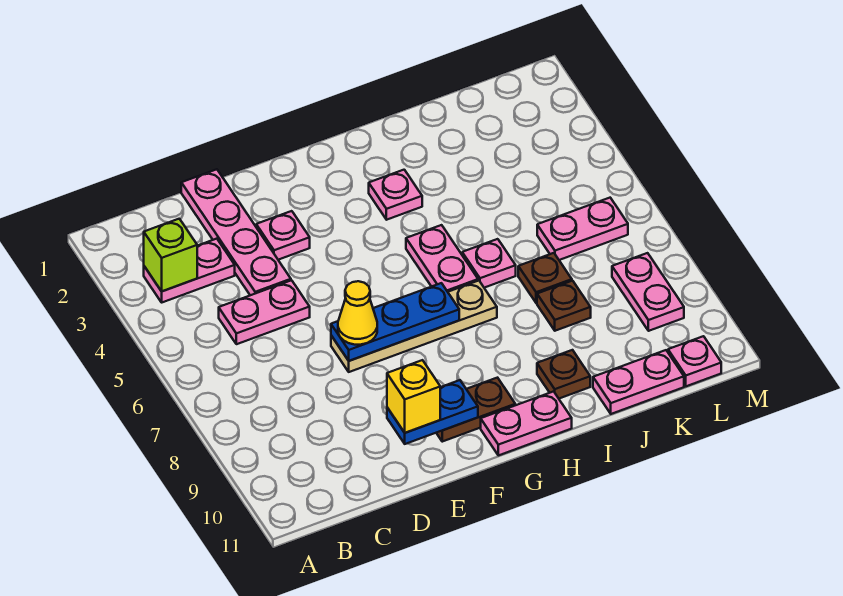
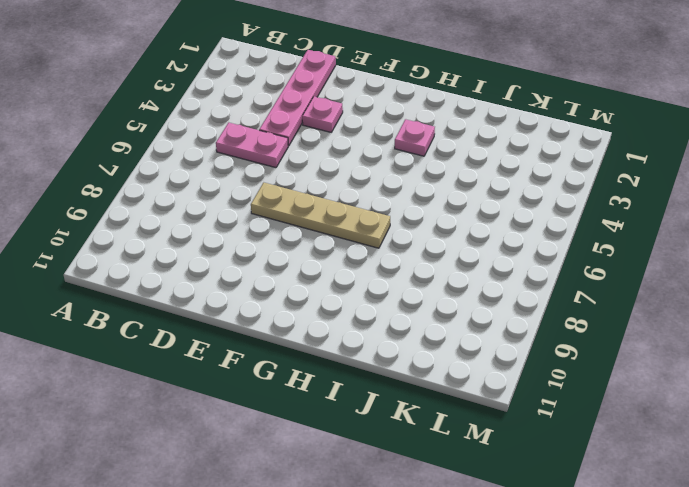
none -> pink 1x2 plate [144,239,235,302]
none -> brown 1x2 plate [437,378,515,442]
none -> pink 1x2 plate [481,391,572,455]

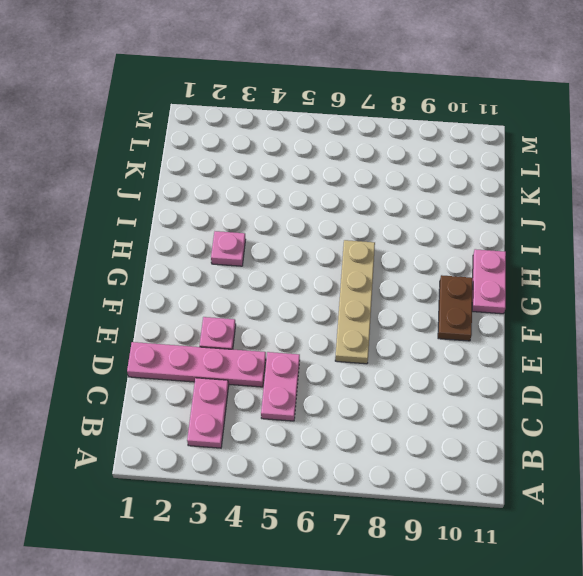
none -> pink 1x2 plate [406,225,478,292]
none -> pink 1x1 plate [462,239,516,288]
none -> brown 1x1 plate [537,350,590,399]

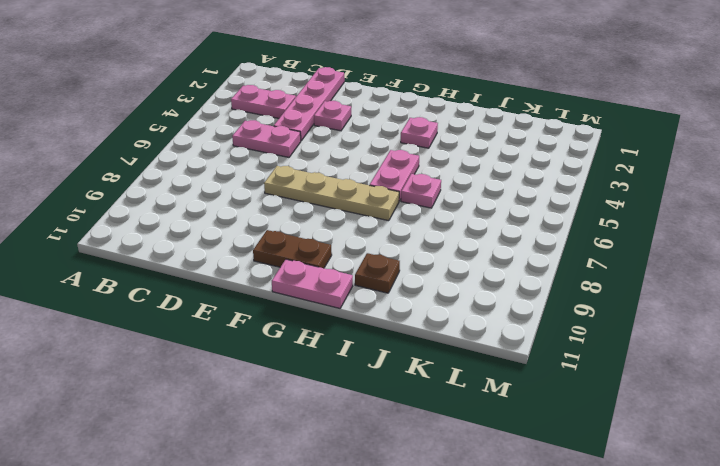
none -> brown 1x1 plate [518,253,572,303]
none -> brown 1x1 plate [537,281,591,331]
none -> pink 1x2 plate [593,350,684,414]

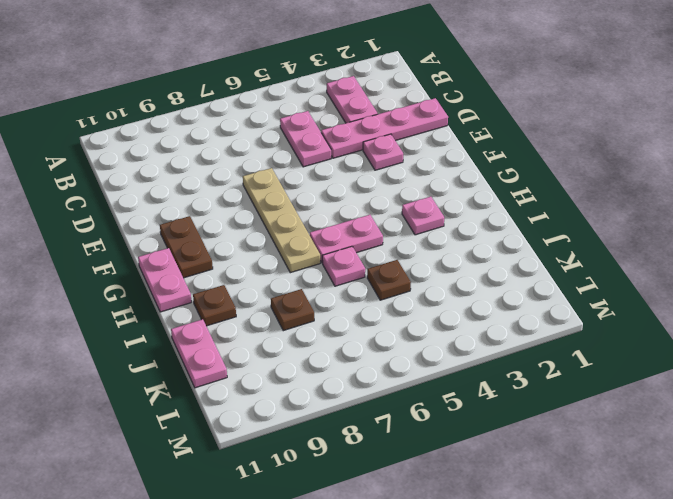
brown 1x1 plate [367,260,411,300] -> brown 1x1 plate moved to [518,253,572,303]
none -> pink 1x2 plate [537,198,628,260]
none -> pink 1x2 plate [612,253,684,331]
none -> pink 1x1 plate [668,336,721,386]

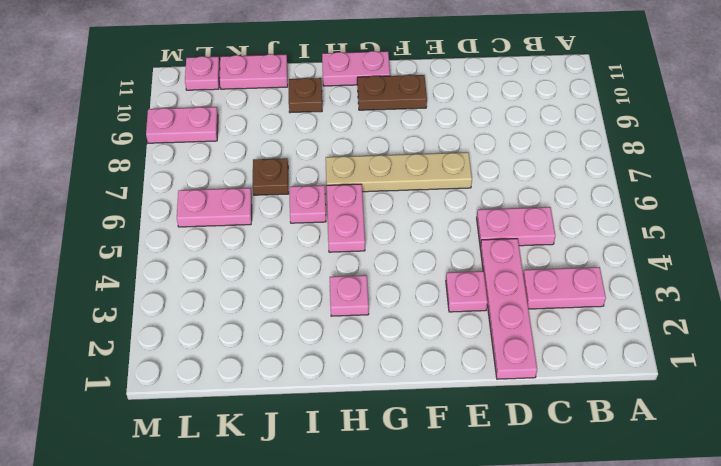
pink 1x2 plate [146,107,218,143] -> pink 1x2 plate turned to [612,253,684,331]
none -> brown 1x1 plate [537,281,591,331]
none -> lime 1x1 brick [144,219,197,291]
none -> blue 1x3 plate [331,283,459,361]

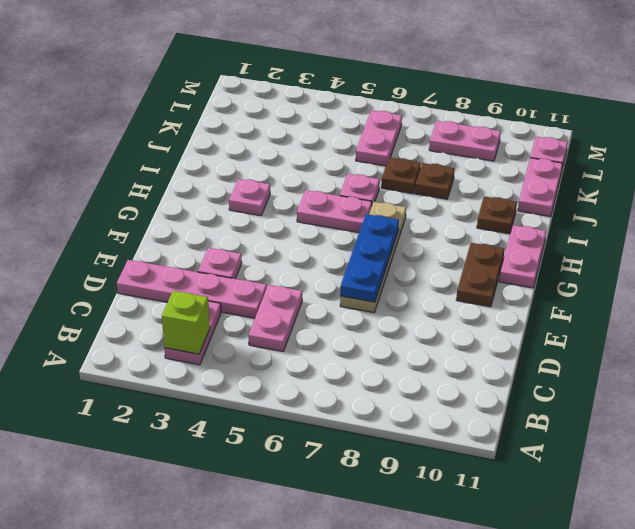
none -> blue 1x2 plate [387,380,478,444]
none -> yellow 1x1 cone [338,281,377,345]
none -> yellow 1x1 brick [387,360,440,433]

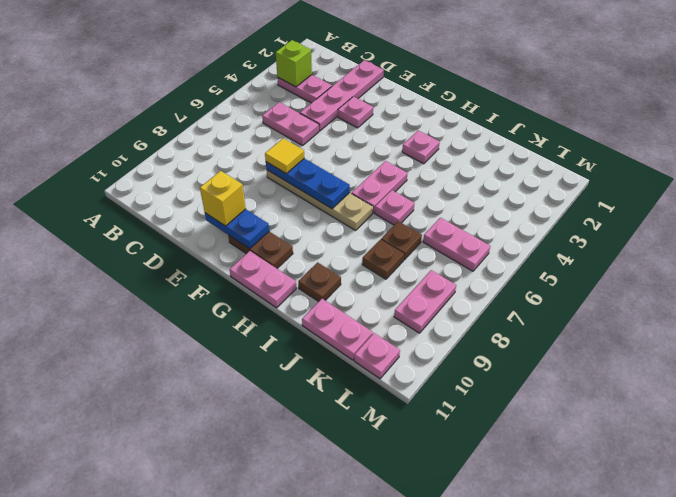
yellow 1x1 tile [265,138,304,174] -> yellow 1x1 cone [338,281,377,345]

